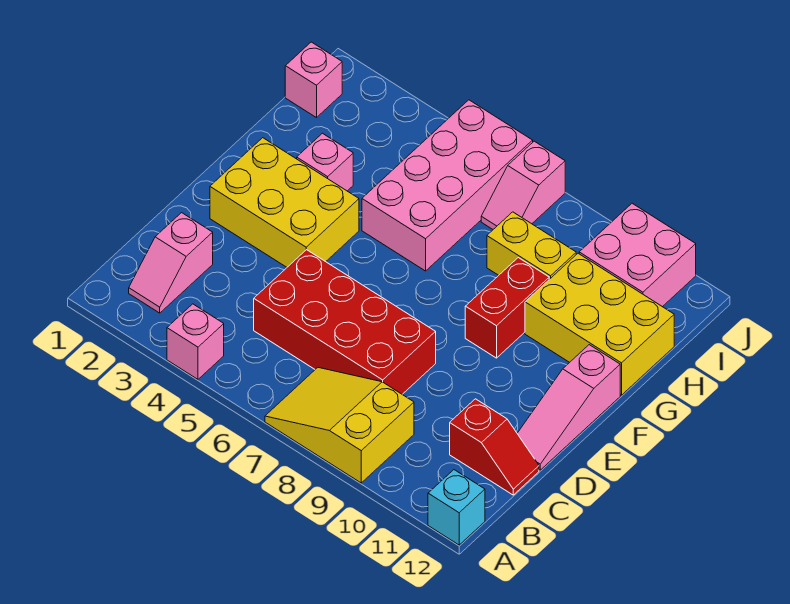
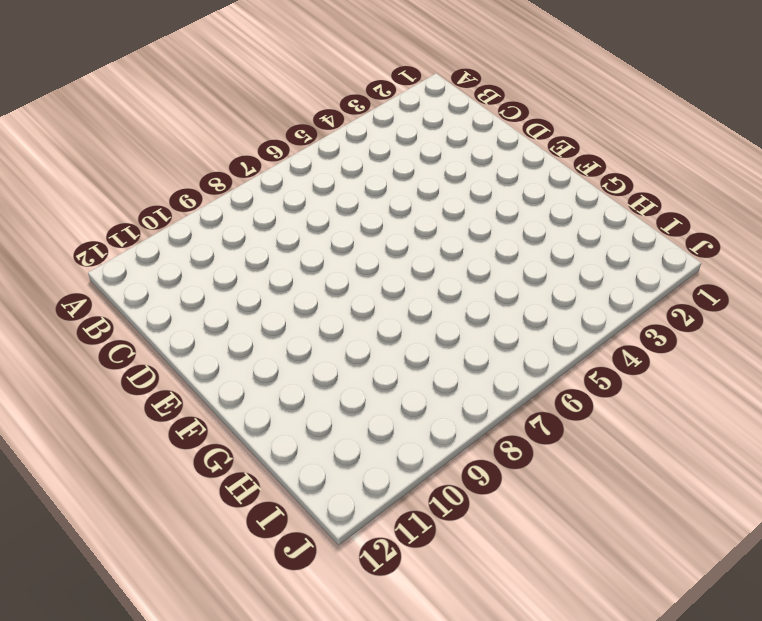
none -> pink 1x1 brick [167,304,224,379]
none -> yellow 2x3 slope [265,368,414,483]
none -> cyan 1x1 brick [428,470,485,545]

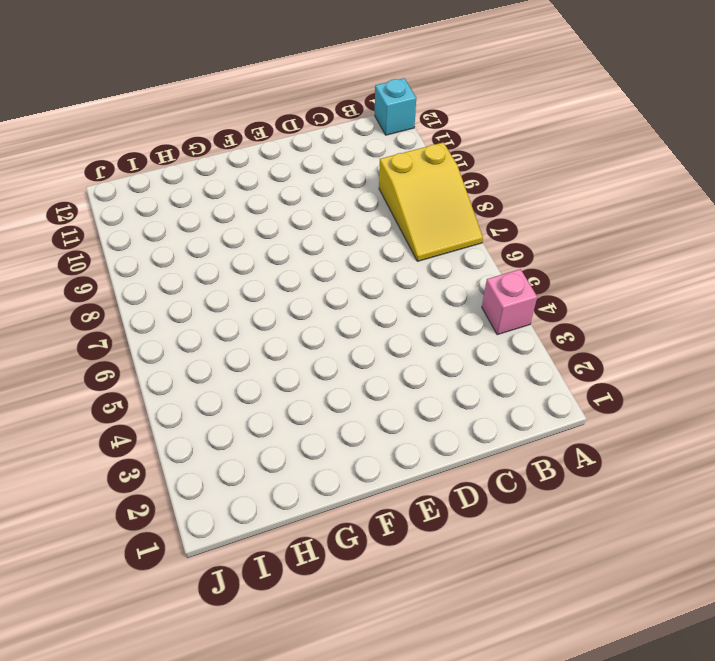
none -> pink 1x2 slope [129,213,213,313]
none -> red 2x4 brick [254,250,436,394]
none -> red 1x2 slope [450,399,539,495]

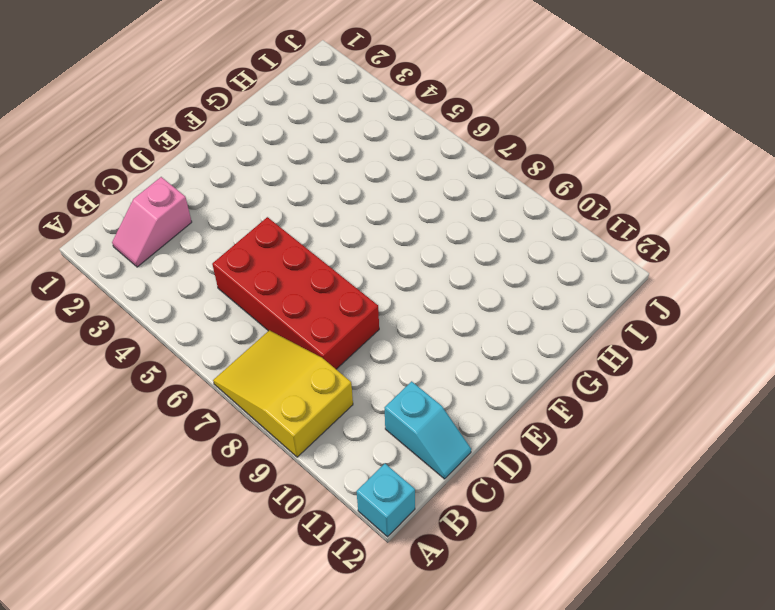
cyan 1x2 slope [385,381,471,479] -> red 1x2 slope [450,399,539,495]
none -> pink 1x1 brick [167,304,224,379]
none -> pink 1x3 slope [517,345,620,470]
none -> yellow 2x3 brick [210,138,359,267]

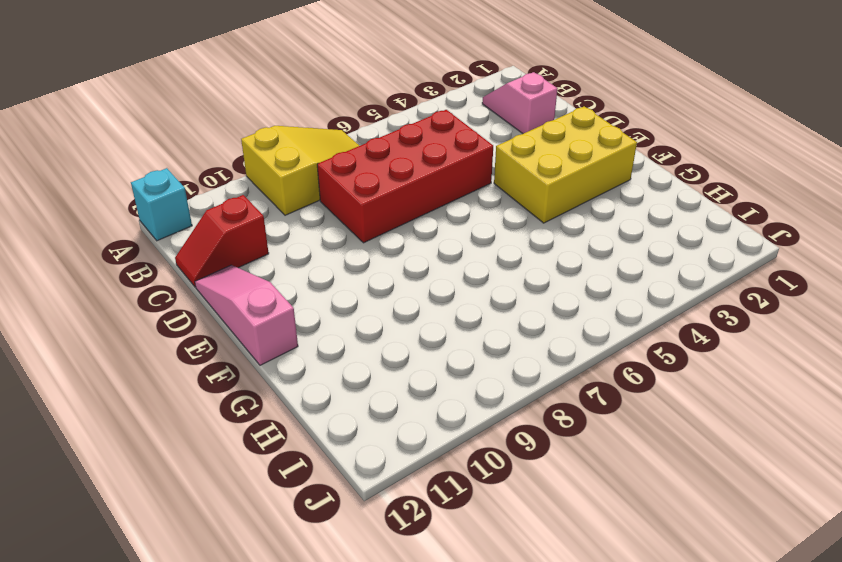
none -> pink 1x1 brick [167,304,224,379]
none -> red 1x2 brick [465,258,549,358]
none -> pink 1x1 brick [297,133,353,191]

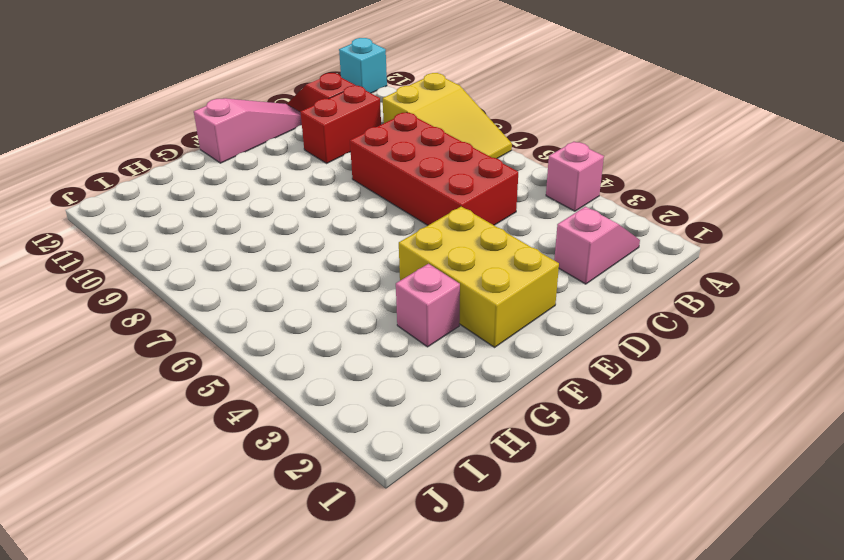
red 1x2 brick [301,85,381,163] -> red 1x2 brick moved to [465,258,549,358]
none -> pink 2x4 brick [362,100,533,271]
none -> yellow 2x3 brick [525,253,674,395]
none -> yellow 1x2 brick [487,212,576,279]

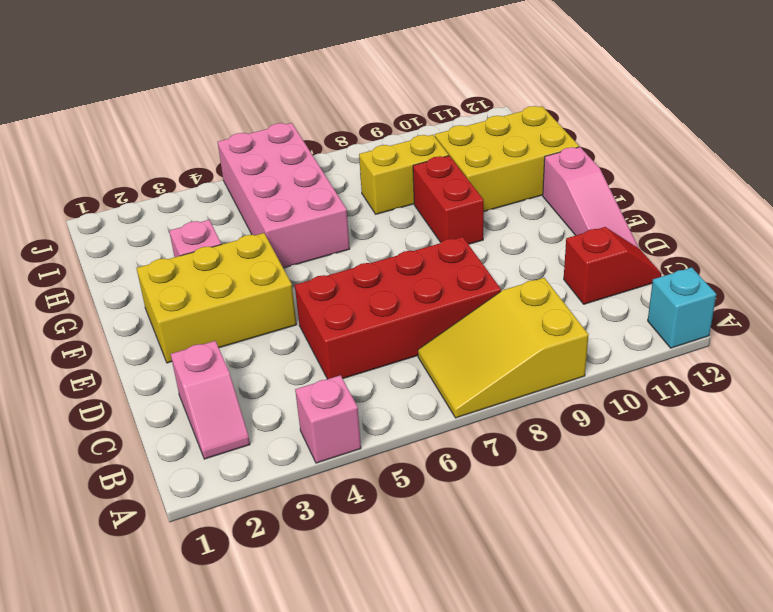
none -> pink 1x1 brick [285,42,342,118]
none -> pink 1x2 slope [481,141,565,229]
none -> pink 2x2 brick [579,203,696,307]

